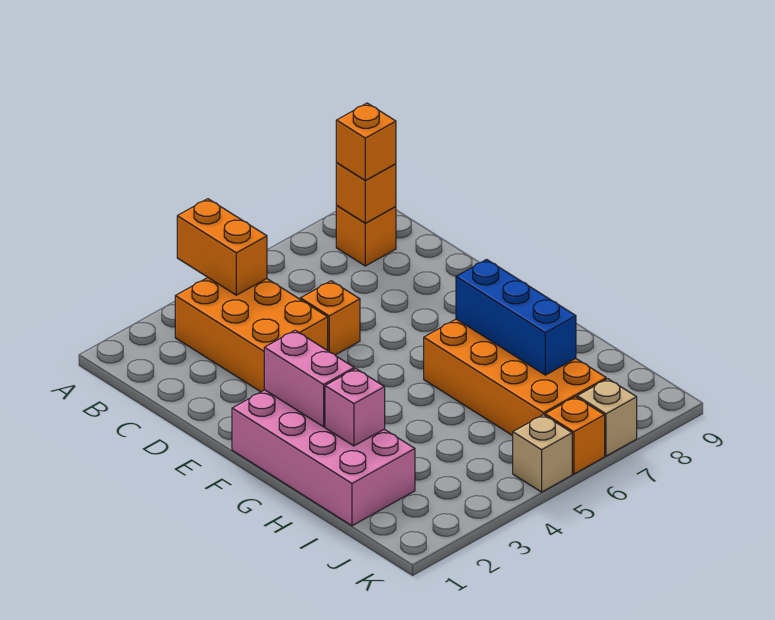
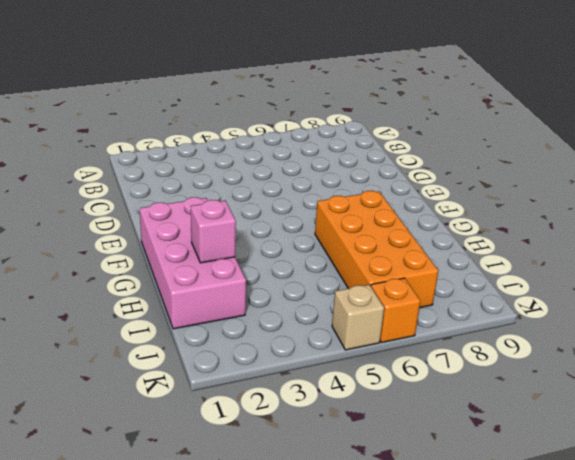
none -> orange 2x3 brick [175,278,328,392]
none -> orange 1x1 brick [336,206,396,266]
none -> orange 1x1 brick [300,281,360,355]

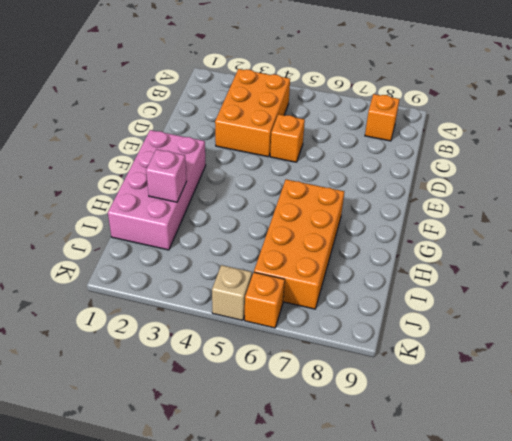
none -> tan 1x1 brick [577,379,637,456]
none -> orange 1x2 brick [177,199,267,295]
none -> orange 1x1 brick [336,163,396,223]

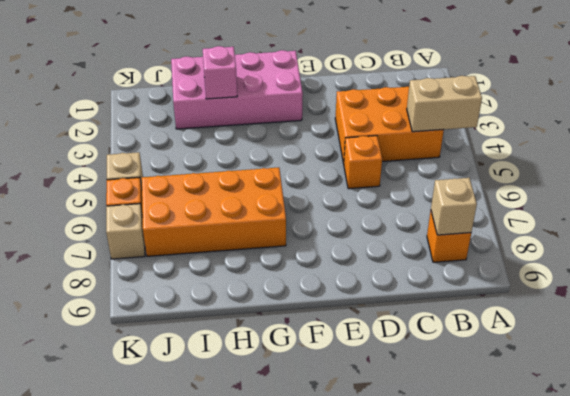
tan 1x2 brick [407,76,482,132] -> orange 1x2 brick [177,199,267,295]
tan 1x1 brick [431,178,477,235] -> orange 1x1 brick [336,163,396,223]
none -> pink 1x2 brick [264,330,354,427]
none -> blue 1x3 brick [456,260,576,375]
none -> orange 1x1 brick [336,103,396,181]

